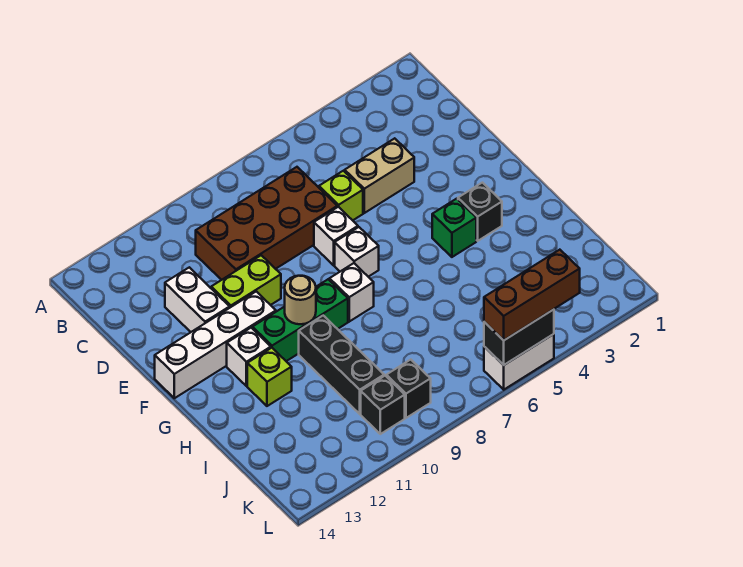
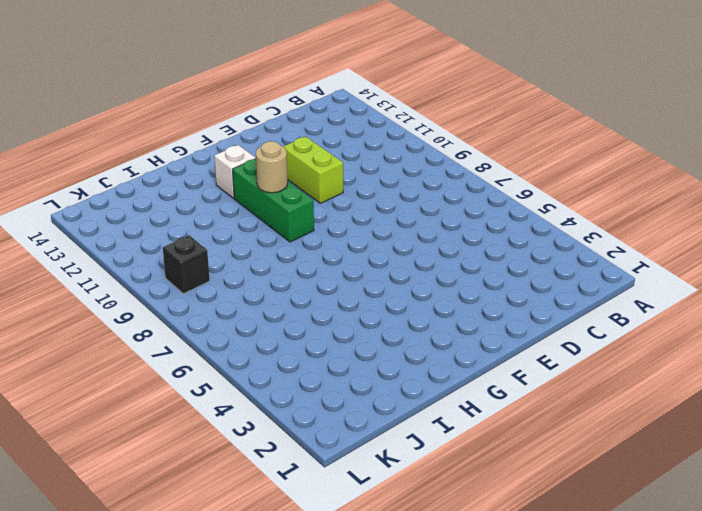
none -> brown 2x4 brick [196,167,337,280]
none -> tan 1x2 brick [345,138,414,213]
none -> lime 1x1 brick [319,171,363,220]

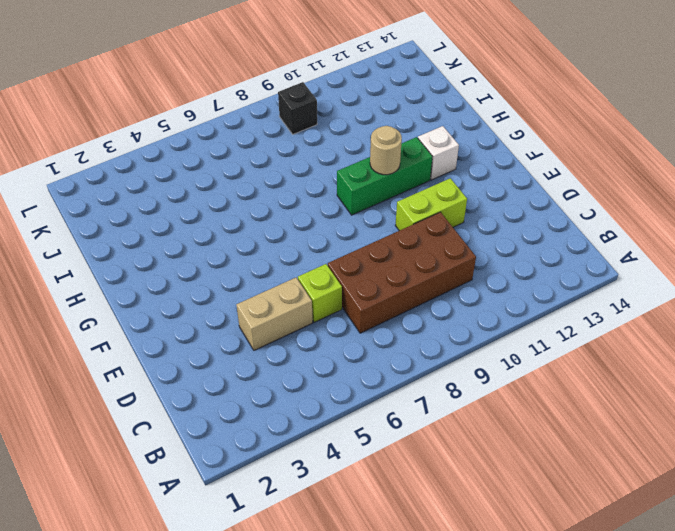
none -> white 1x2 brick [165,267,230,332]
none -> white 1x1 brick [314,207,358,265]
none -> white 1x1 brick [335,227,379,277]

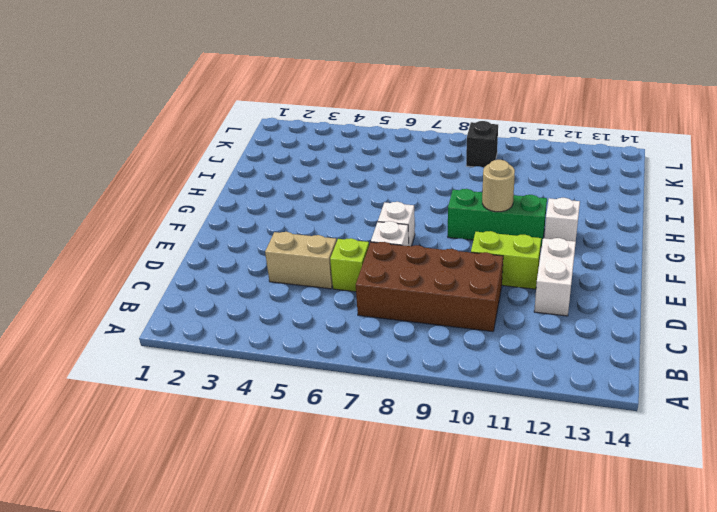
none -> white 1x4 brick [155,291,276,398]
none -> black 1x1 brick [458,183,502,241]
none -> green 1x1 brick [432,199,476,257]

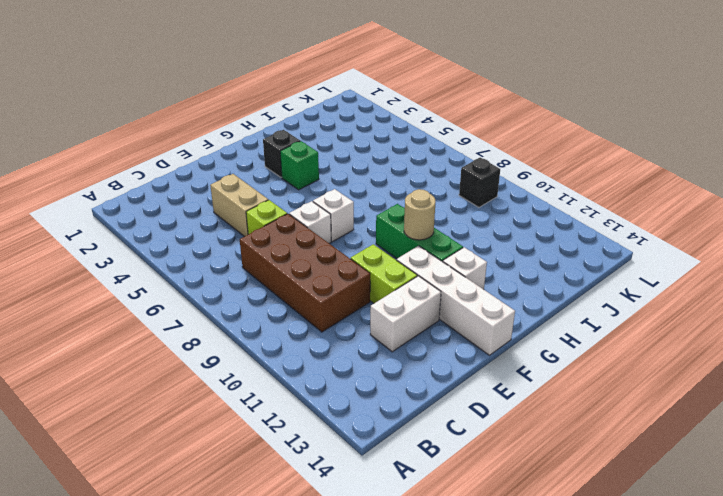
none -> white 1x1 brick [330,263,374,322]
none -> black 1x3 brick [299,316,384,414]
none -> lime 1x1 brick [247,348,292,406]

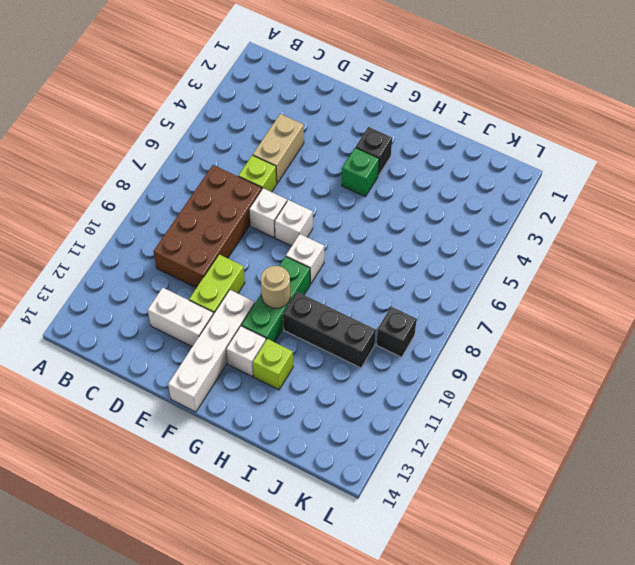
none -> black 1x1 brick [361,376,405,434]
none -> white 1x2 brick [484,334,554,390]
none -> black 1x2 brick [484,309,554,365]

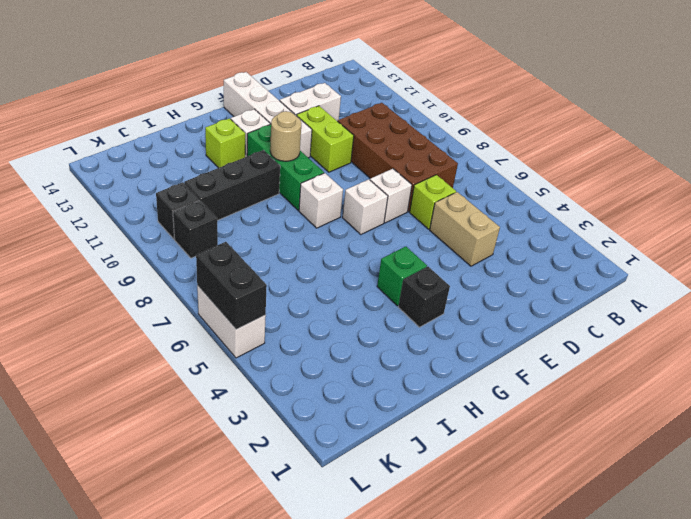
none -> brown 1x3 brick [484,250,580,340]

